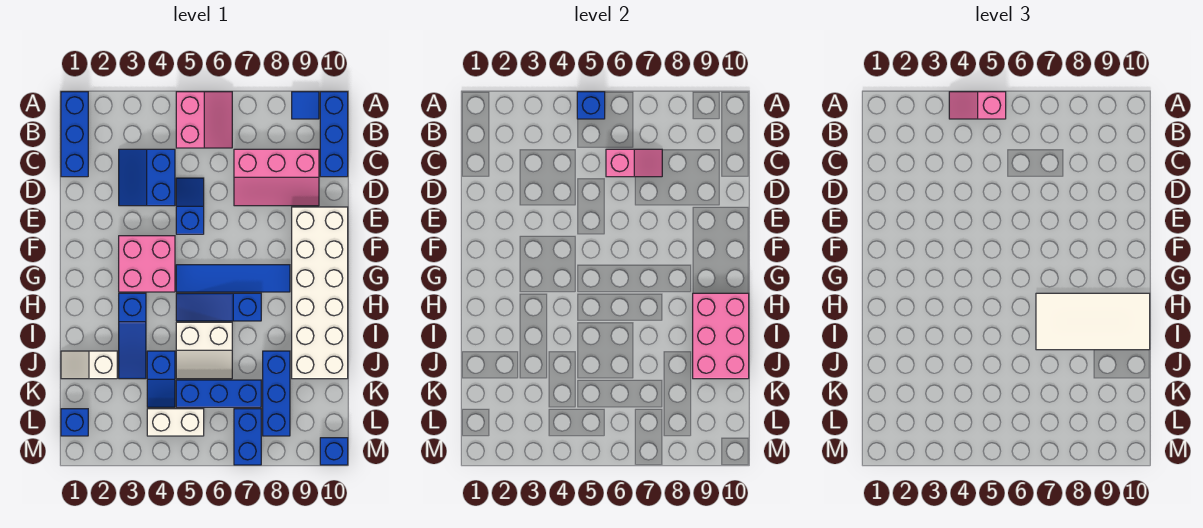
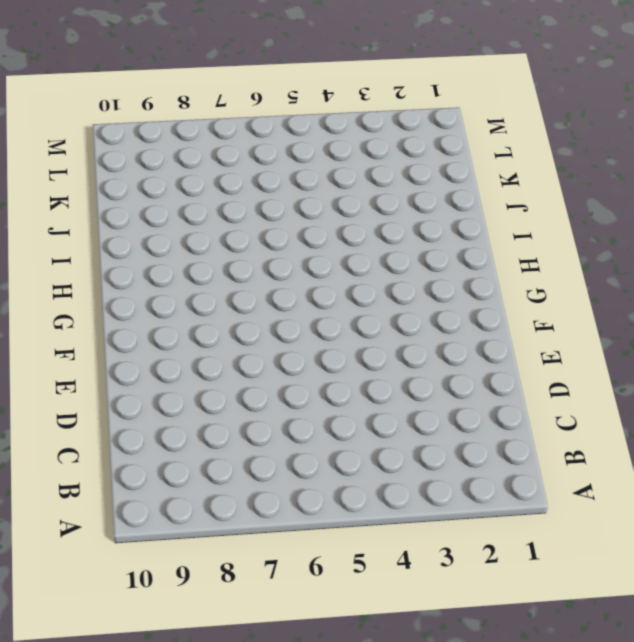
none -> blue 1x3 brick [61,92,88,177]
none -> pink 2x2 slope [176,92,232,148]
none -> blue 1x1 tile [292,92,319,119]

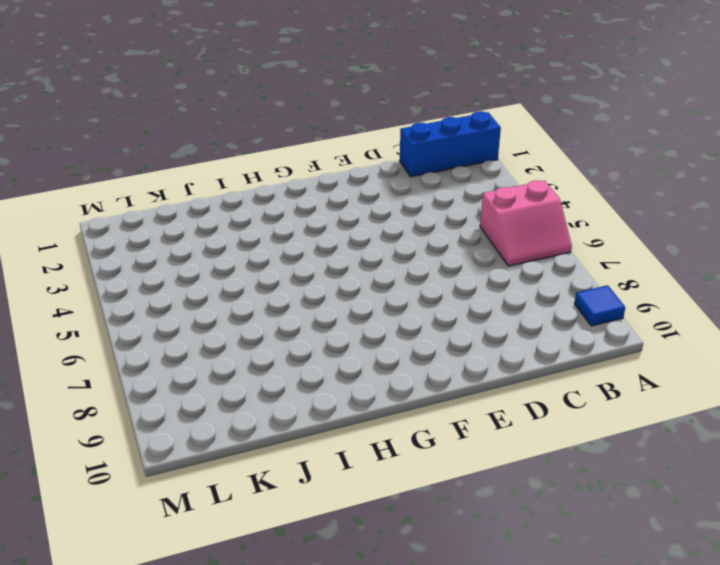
none -> blue 1x3 brick [320,92,348,177]
none -> blue 2x2 slope [119,149,175,206]
none -> pink 2x3 slope [234,149,319,206]

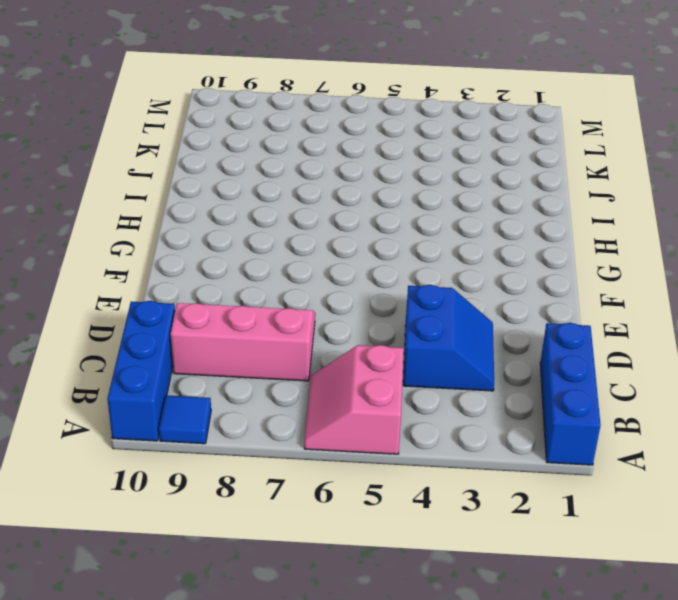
none -> blue 1x2 slope [176,178,204,234]
none -> white 2x6 brick [292,207,348,379]
none -> pink 2x2 brick [119,236,175,292]

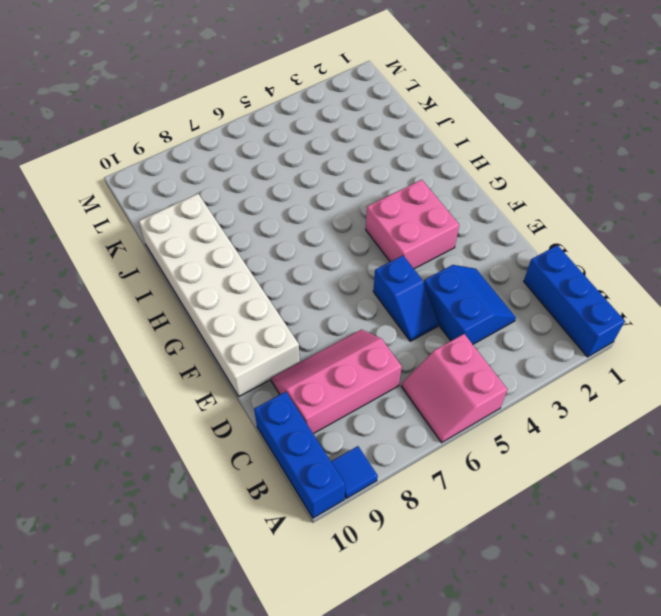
none -> blue 1x4 tile [176,265,290,292]
none -> blue 1x3 slope [119,293,146,379]
none -> blue 1x3 slope [176,293,261,321]

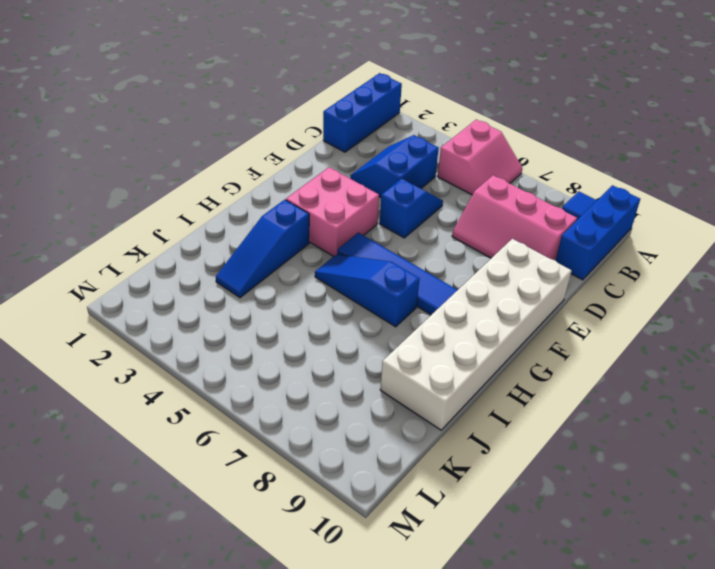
none -> white 2x2 slope [176,322,232,379]
none -> white 1x2 slope [61,351,117,379]
none -> blue 1x2 slope [147,351,175,407]

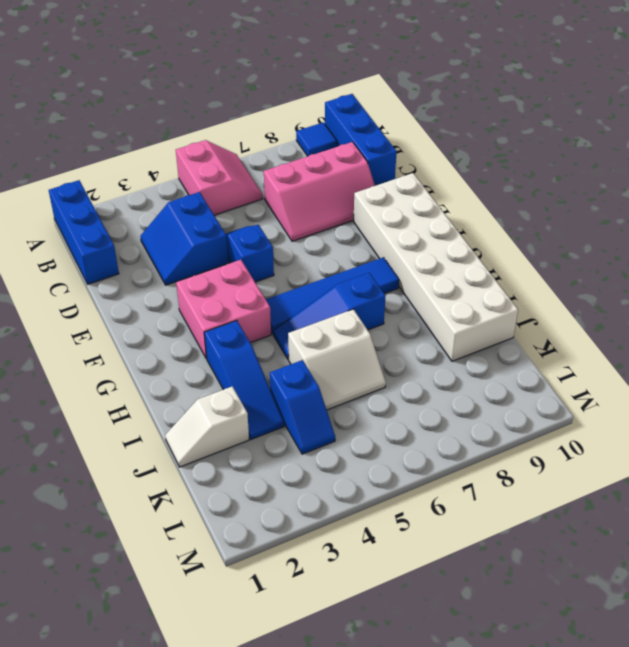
none -> blue 1x3 brick [263,351,290,436]
none -> blue 1x3 brick [176,380,261,407]
none -> blue 1x1 brick [61,409,88,436]

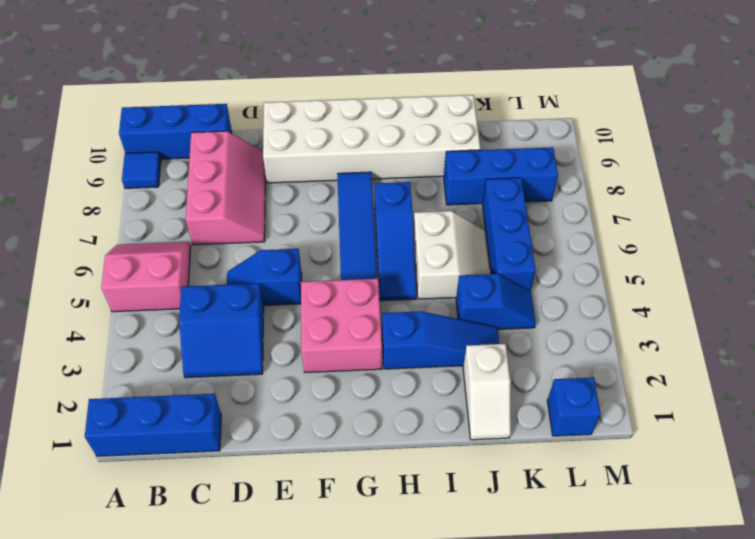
none -> white 1x2 brick [147,409,204,436]
none -> blue 1x2 brick [234,409,261,465]
none -> blue 1x1 brick [320,438,348,465]

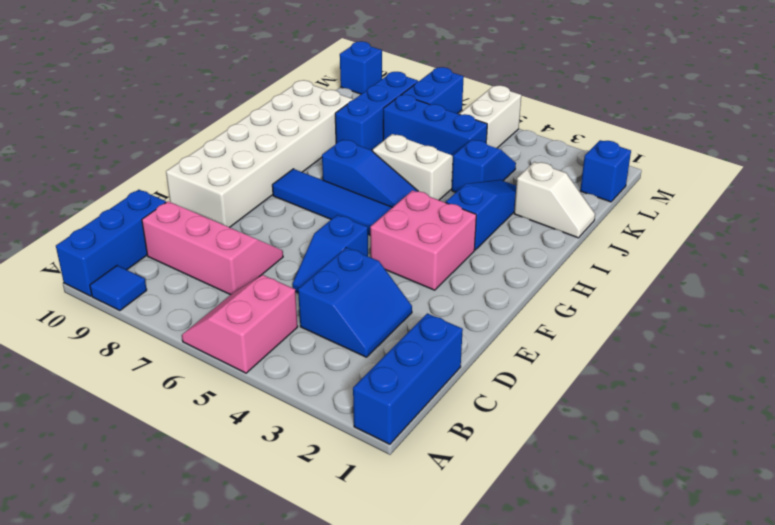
white 1x2 brick [460,85,521,148] -> white 1x2 brick turned to [147,409,204,436]
none -> blue 1x1 brick [577,92,605,119]
none -> pink 1x2 slope [606,149,662,177]
none -> pink 2x3 brick [693,293,749,379]

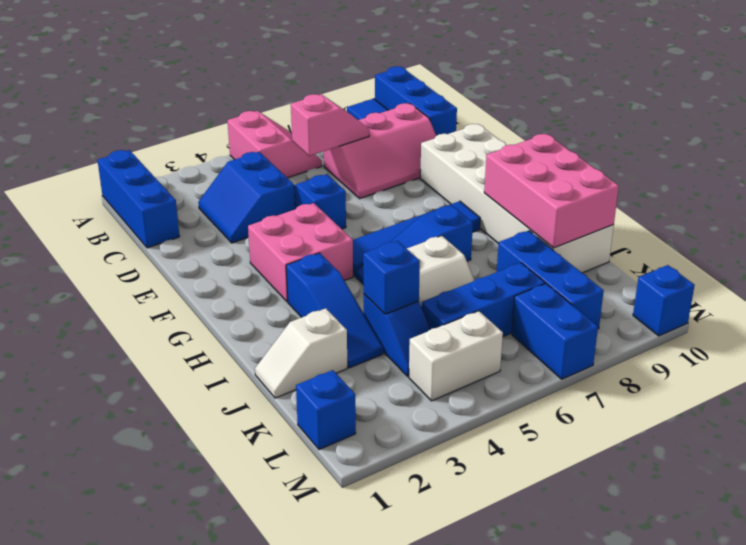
blue 1x1 brick [363,241,420,314] -> blue 1x1 brick moved to [577,92,605,119]
none -> pink 1x2 slope [949,92,1006,119]
none -> white 2x4 tile [1036,293,1150,350]

